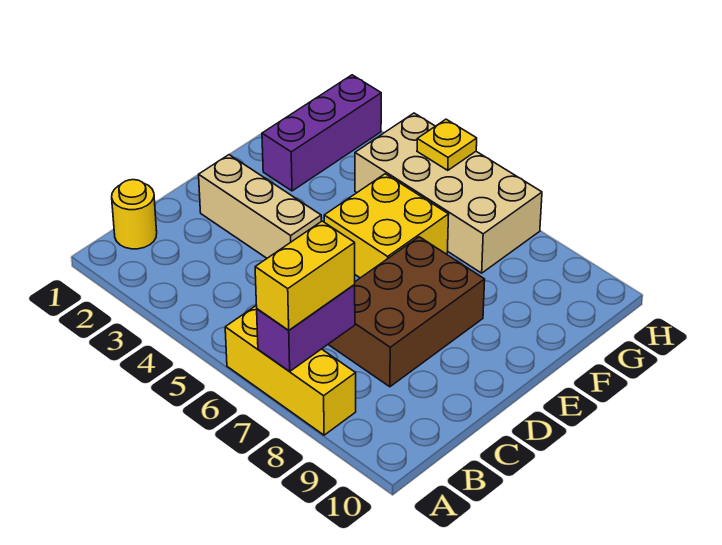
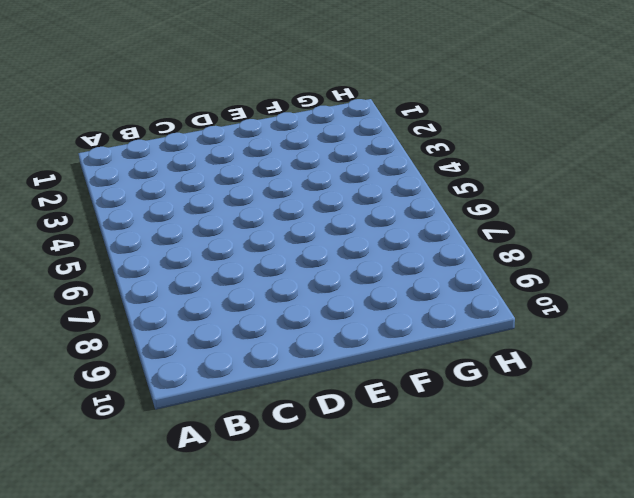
none -> yellow 1x3 brick [225,305,356,435]
none -> yellow 1x1 round brick [112,180,157,249]

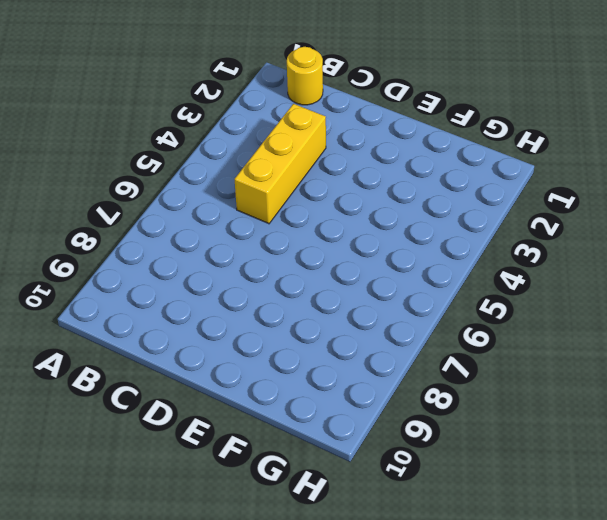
yellow 1x3 brick [235,104,326,224] -> yellow 1x3 brick moved to [225,305,356,435]
none -> brown 2x3 brick [328,237,485,387]
none -> tan 1x3 brick [199,155,321,258]

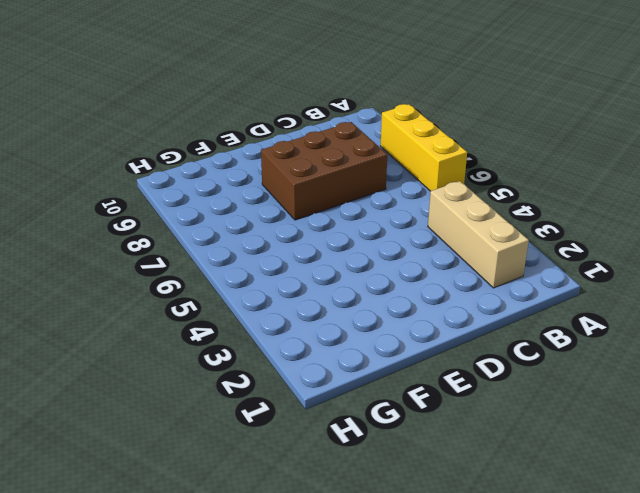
tan 1x3 brick [428,181,529,288] -> tan 1x3 brick moved to [199,155,321,258]
none -> yellow 1x1 round brick [112,180,157,249]
none -> yellow 2x2 brick [324,174,449,278]

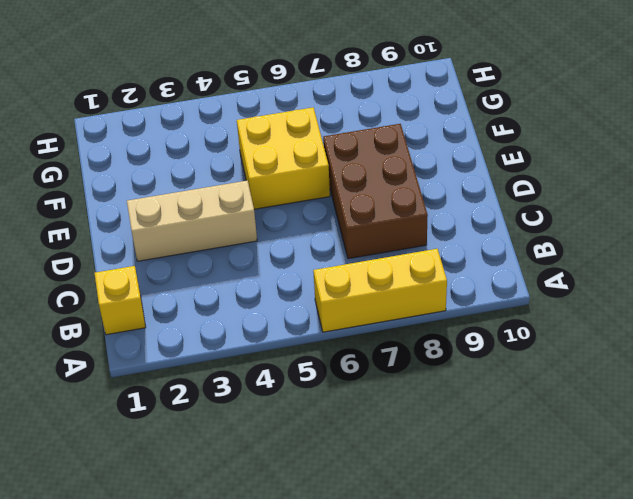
yellow 1x1 brick [95,266,146,335] -> yellow 1x1 round brick [112,180,157,249]
none -> purple 1x3 brick [262,75,381,191]
none -> tan 2x4 brick [355,113,542,273]

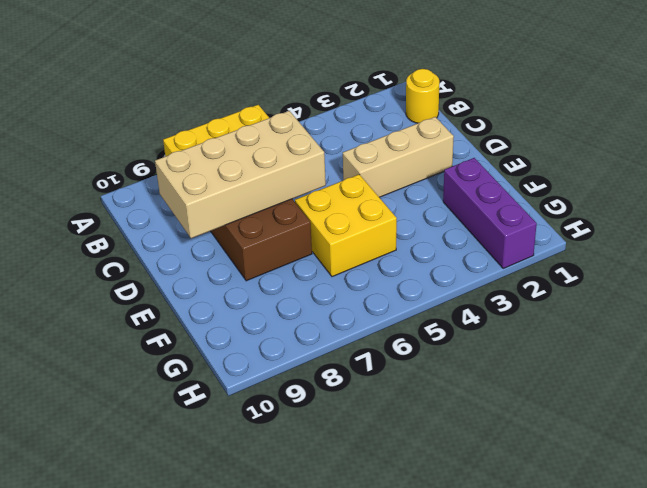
tan 2x4 brick [155,111,326,238] -> tan 2x4 brick moved to [355,113,542,273]
none -> purple 1x2 brick [257,285,355,371]
none -> yellow 1x1 plate [417,119,477,170]

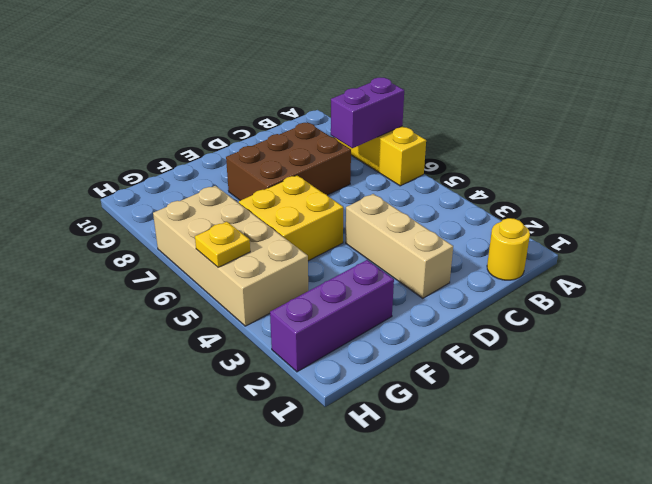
none -> yellow 1x2 brick [255,221,355,330]

